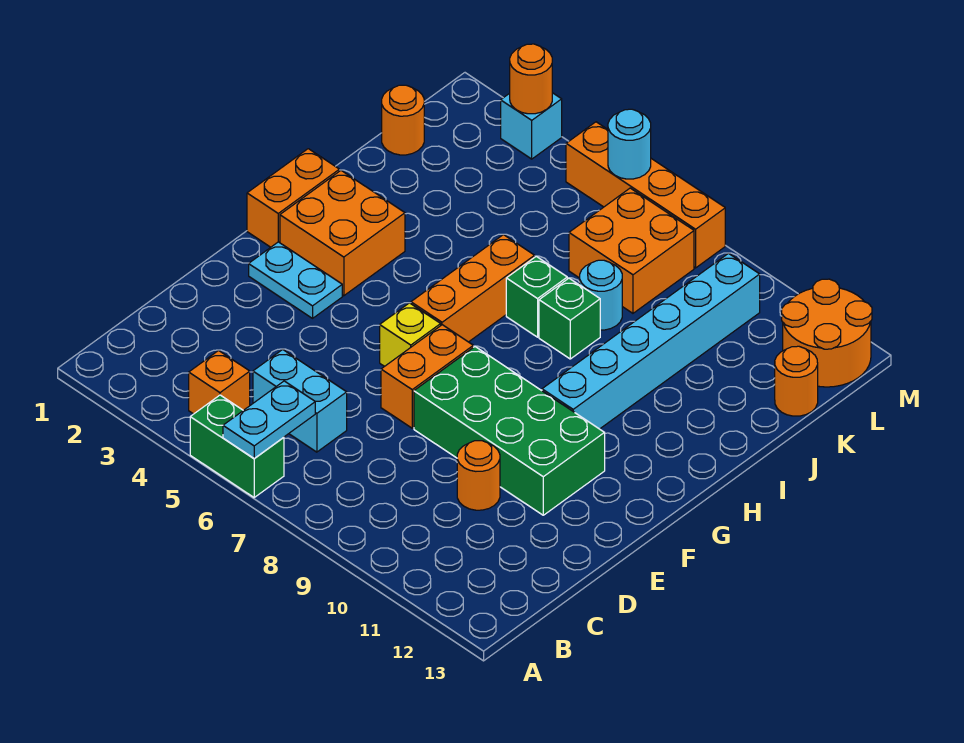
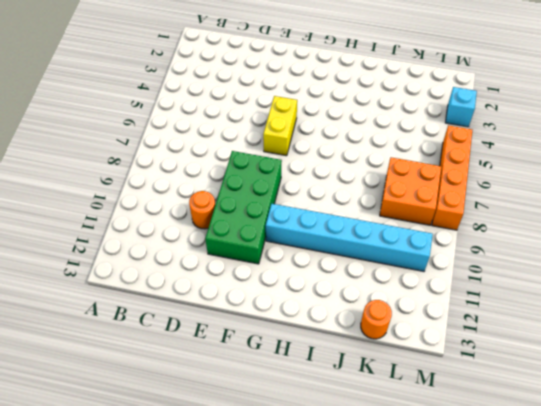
yellow 1x2 brick [263,96,297,156] -> yellow 1x1 brick [380,303,441,366]
none -> green 1x2 brick [190,395,284,497]
none -> orange 1x1 brick [189,351,250,414]
none -> cyan 1x2 brick [253,350,347,452]

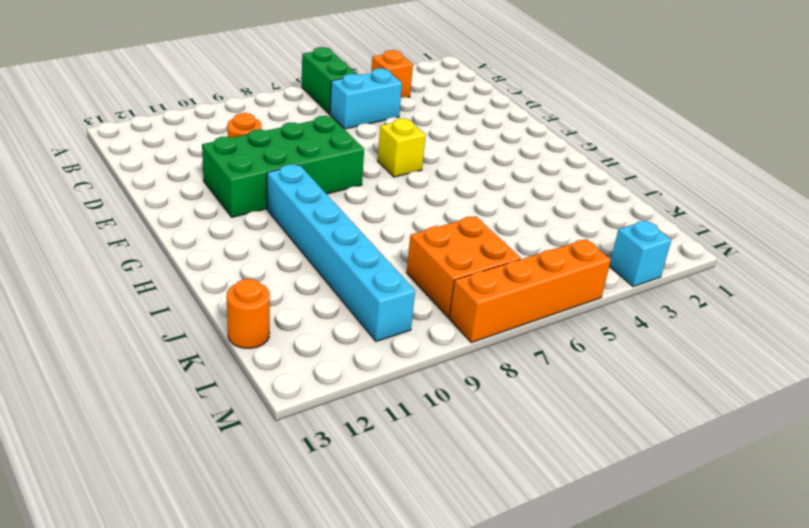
green 1x2 brick [302,47,358,114] -> green 1x2 brick turned to [190,395,284,497]
none -> orange 1x2 brick [381,325,473,428]
none -> cyan 1x2 plate [249,242,342,318]
none -> orange 1x2 brick [247,149,339,247]

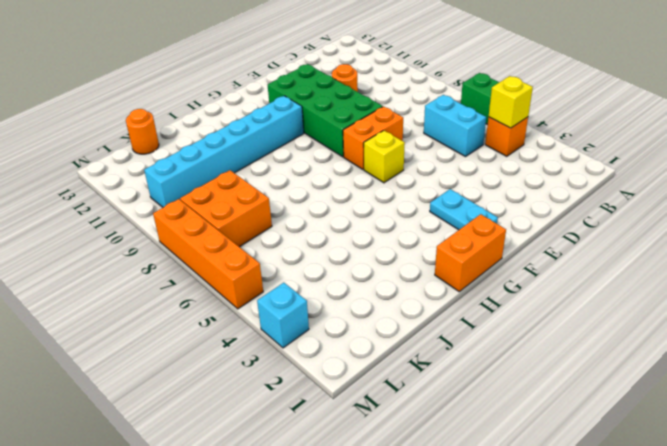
yellow 1x1 brick [489,76,533,128] -> none
none -> orange 2x2 brick [280,171,405,296]
none -> orange 1x3 brick [411,235,535,342]
none -> green 1x1 brick [506,256,567,337]

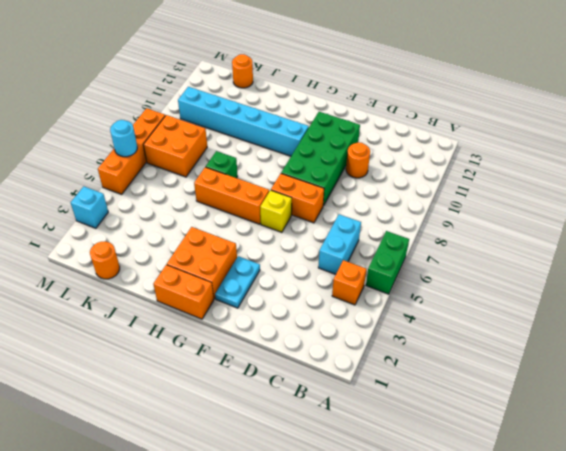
none -> green 1x1 brick [539,278,600,359]
none -> cyan 1x1 round brick [580,260,622,330]
none -> orange 2x2 round brick [782,279,872,387]

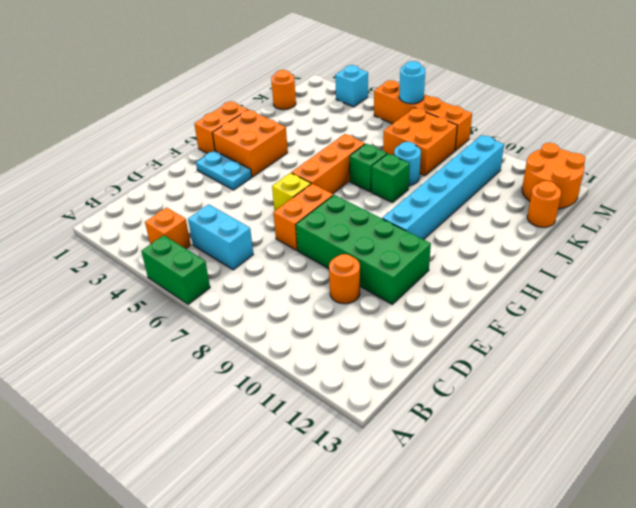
none -> cyan 1x2 plate [223,381,315,458]
none -> orange 1x1 round brick [510,44,552,114]

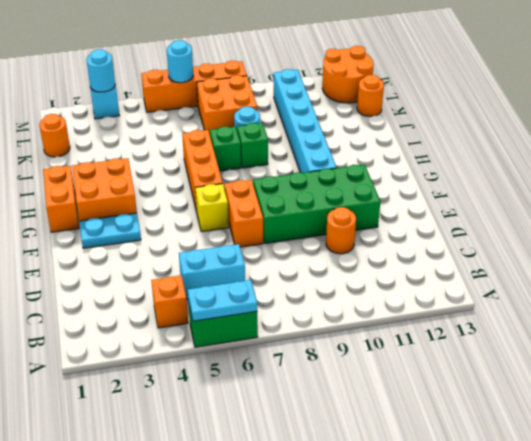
cyan 1x2 plate [188,280,257,321] -> cyan 1x2 plate turned to [223,381,315,458]
cyan 1x1 round brick [87,49,115,92] -> orange 1x1 round brick [510,44,552,114]

